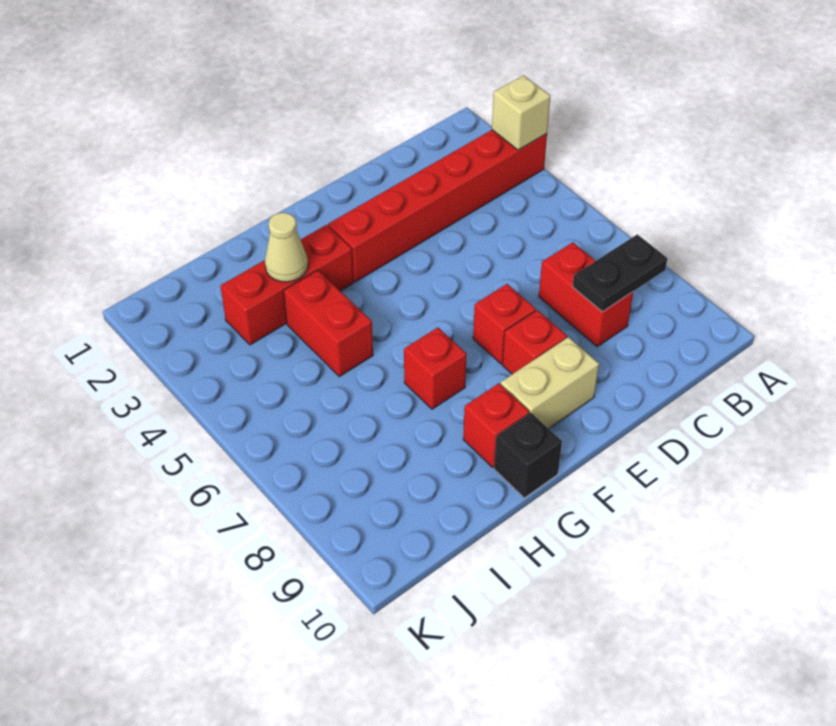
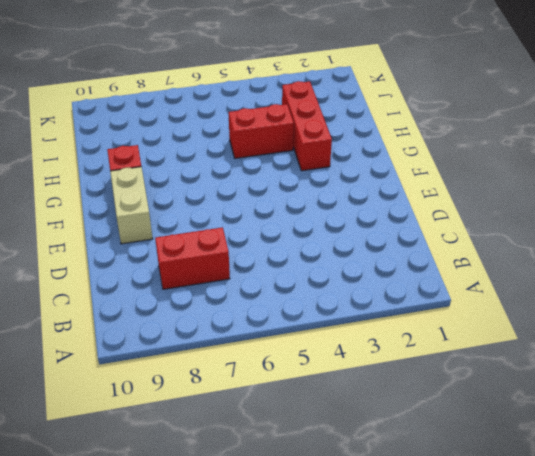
none -> red 1x6 brick [328,130,547,282]
none -> red 1x1 brick [473,284,536,364]
none -> red 1x1 brick [502,310,567,374]

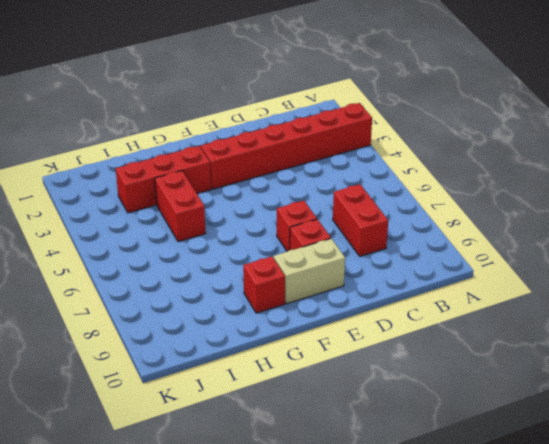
none -> red 1x1 brick [404,327,467,409]
none -> black 1x1 brick [494,413,562,498]
none -> tan 1x1 brick [492,75,550,150]

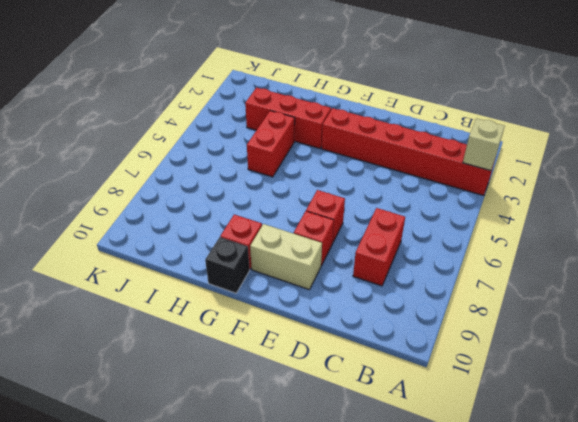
none -> red 1x1 brick [404,327,467,409]
none -> black 1x2 plate [572,234,667,312]
none -> tan 1x1 cone [265,213,308,282]

